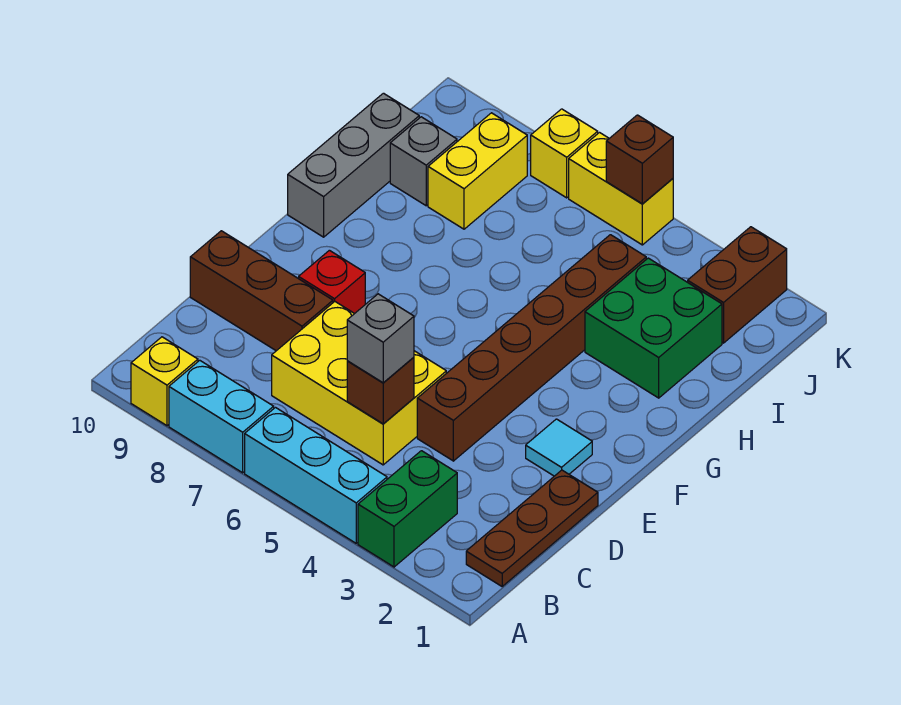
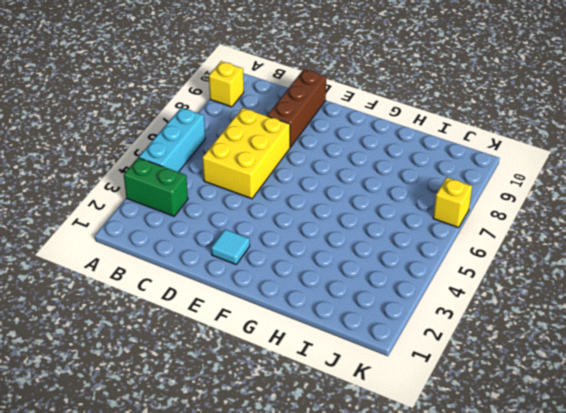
none -> cyan 1x2 brick [169,360,274,473]
none -> brown 1x3 plate [466,470,598,586]
none -> brown 1x6 brick [417,235,646,461]

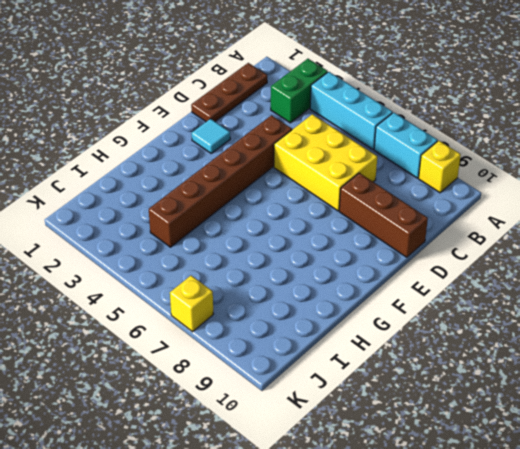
none -> red 1x1 brick [299,250,365,314]
none -> grey 1x3 brick [288,93,419,237]
none -> green 2x2 brick [585,258,722,398]

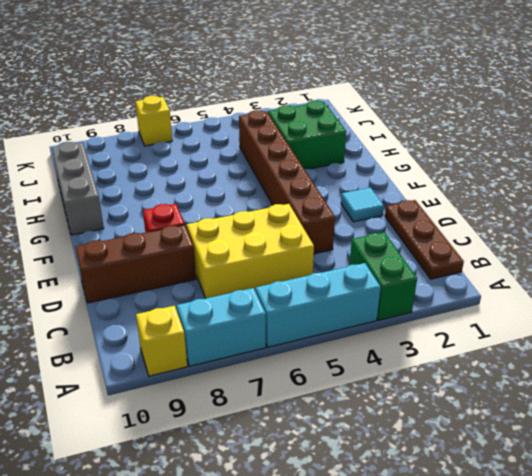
none -> yellow 1x2 brick [428,113,527,229]
none -> grey 1x1 brick [390,117,457,206]
none -> brown 1x2 brick [688,227,787,343]

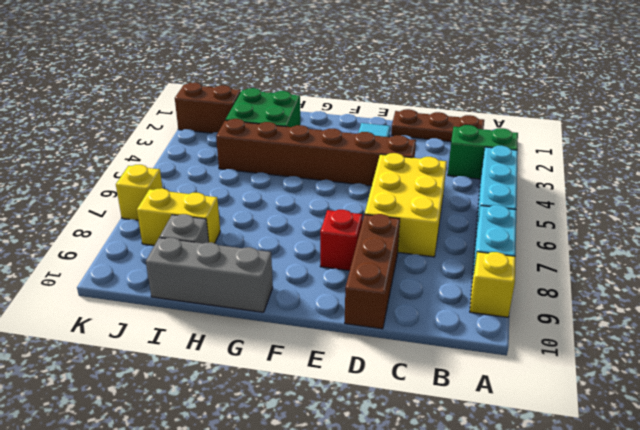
none -> yellow 1x2 brick [569,133,673,245]
none -> brown 1x1 brick [347,357,414,424]
none -> brown 1x1 brick [606,115,673,204]

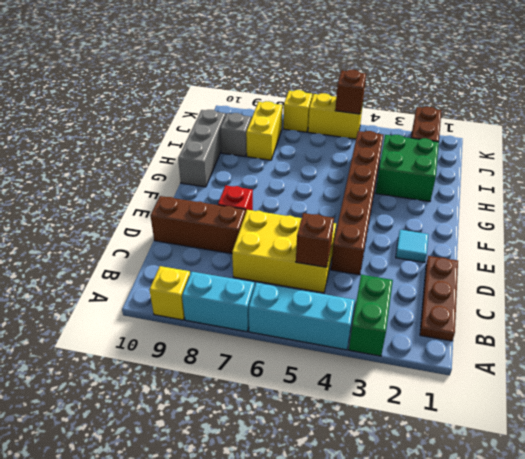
none -> grey 1x1 brick [347,294,414,383]

